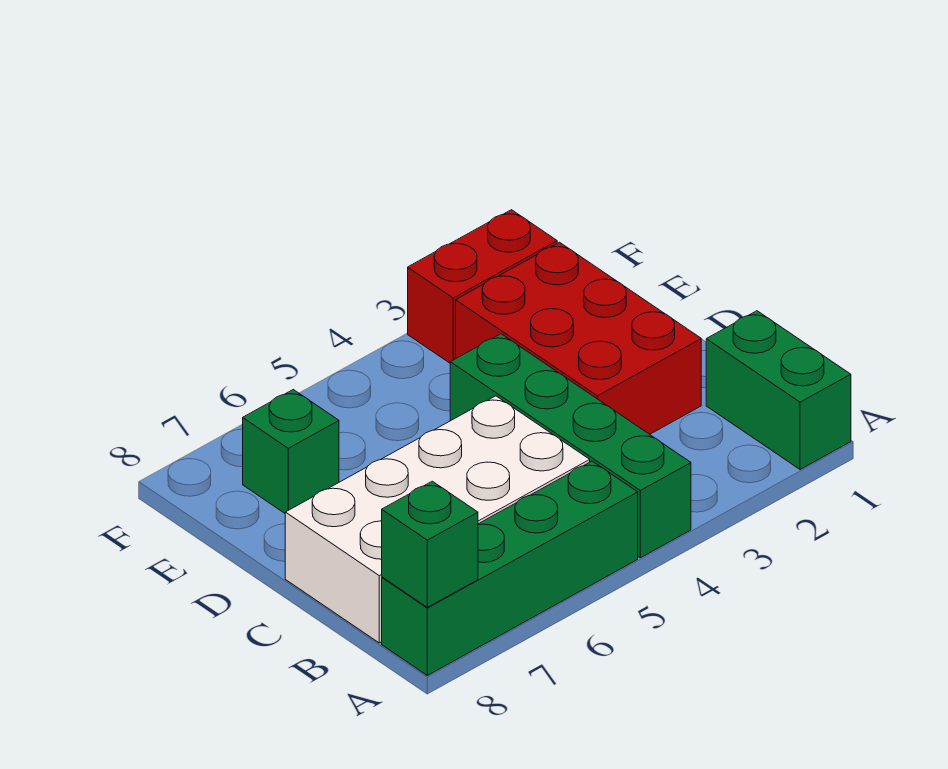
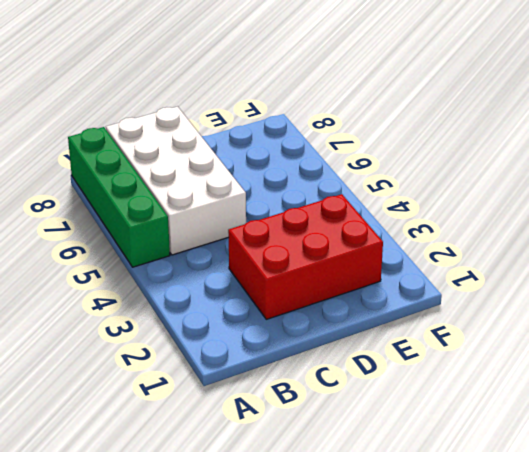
none -> green 1x2 brick [706,311,851,470]
none -> green 1x4 brick [450,334,691,558]

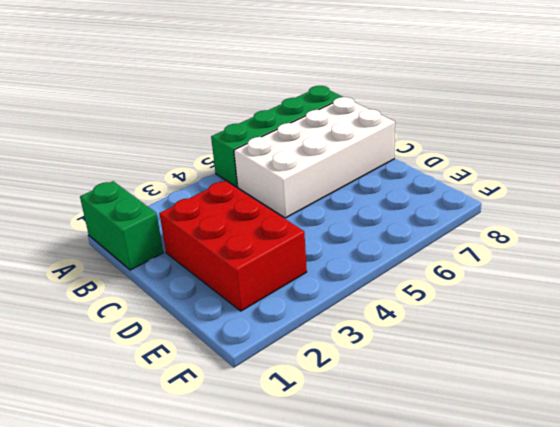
none -> green 1x4 brick [450,334,691,558]
none -> green 1x1 brick [243,390,339,513]

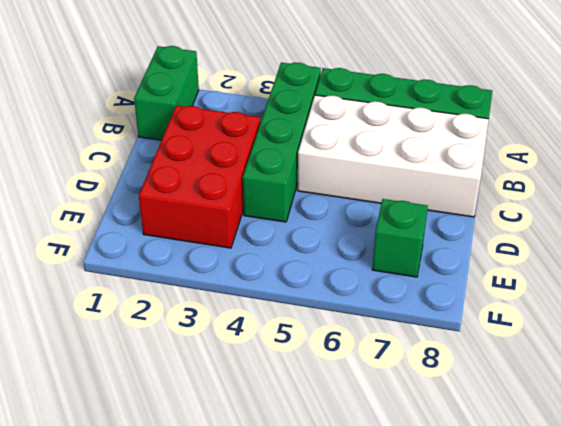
none -> red 1x2 brick [408,210,557,363]
none -> green 1x1 brick [382,481,478,607]

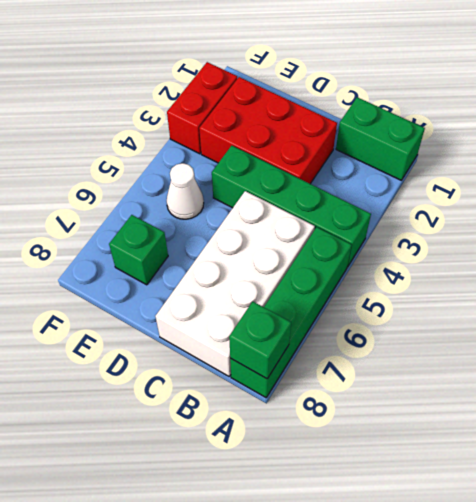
white 1x1 cone [167,163,204,219] -> none

